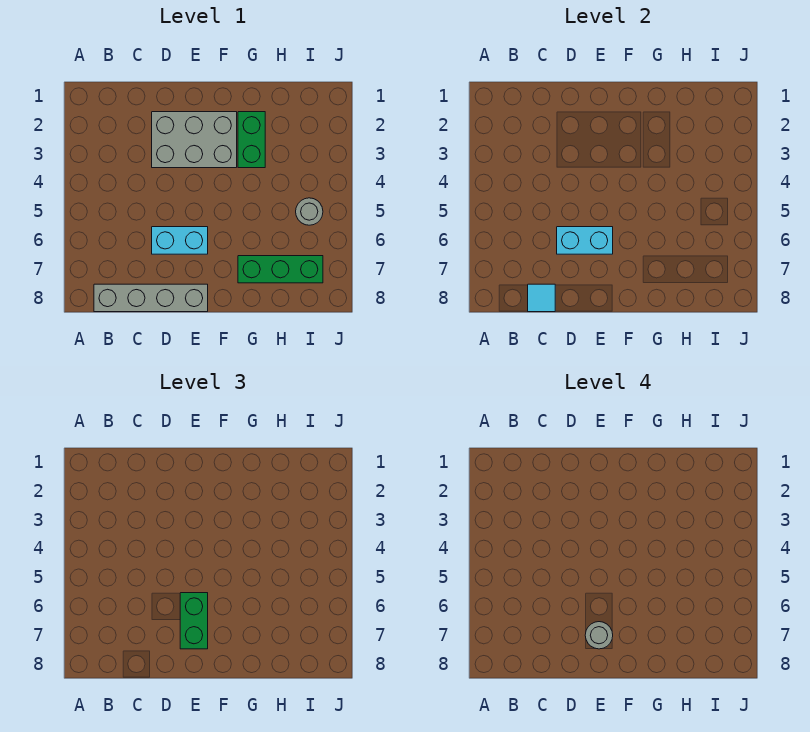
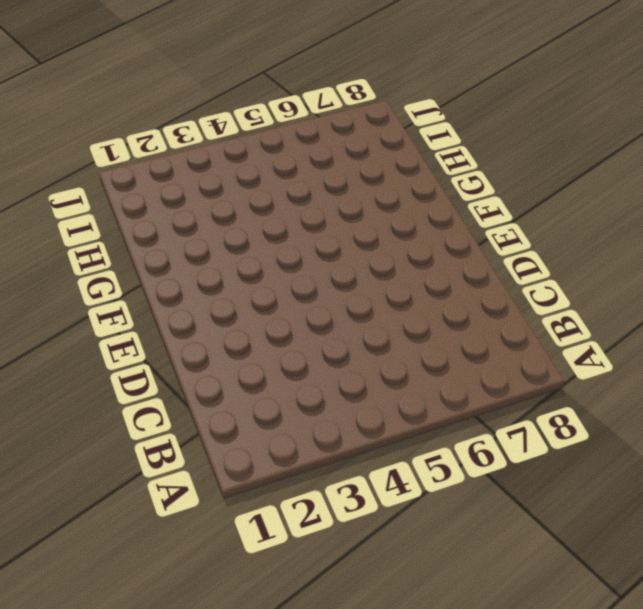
none -> grey 1x4 brick [94,284,208,312]
none -> grey 2x3 brick [152,112,237,168]

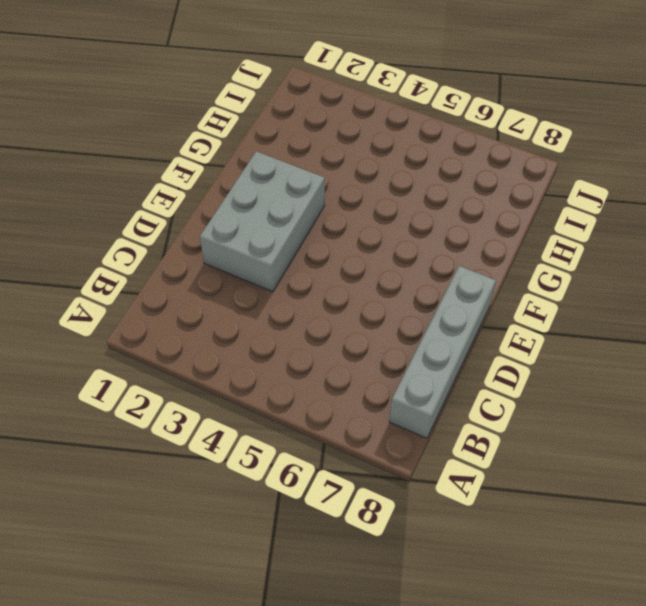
none -> cyan 1x2 brick [152,227,208,254]
none -> green 1x2 brick [238,112,265,168]

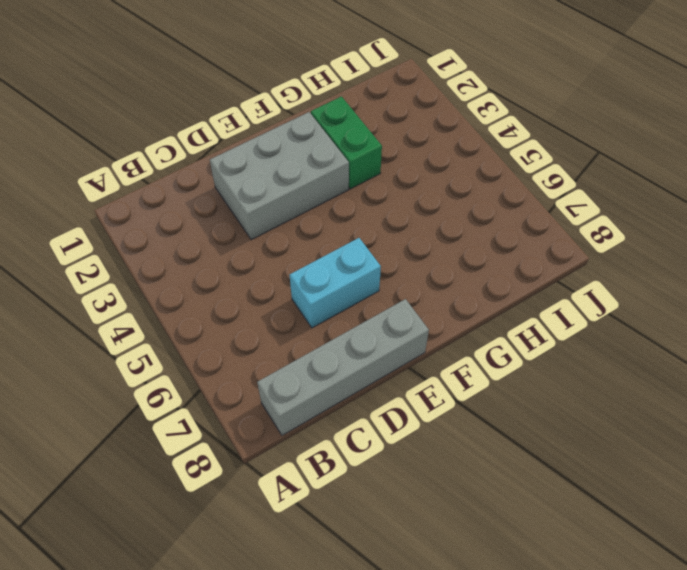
none -> green 1x3 brick [238,256,323,283]
none -> grey 1x1 round brick [296,198,323,225]

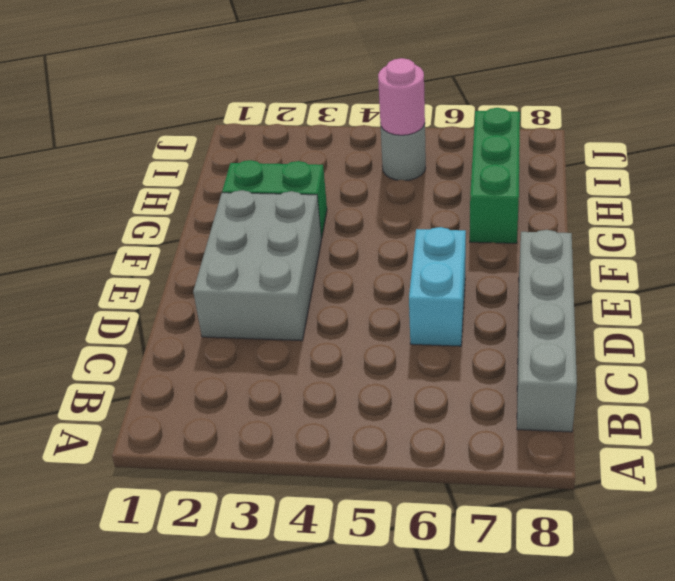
pink 1x1 round brick [378,58,425,135] -> none
none -> cyan 1x1 tile [528,284,555,312]
none -> cyan 1x2 brick [557,227,613,254]

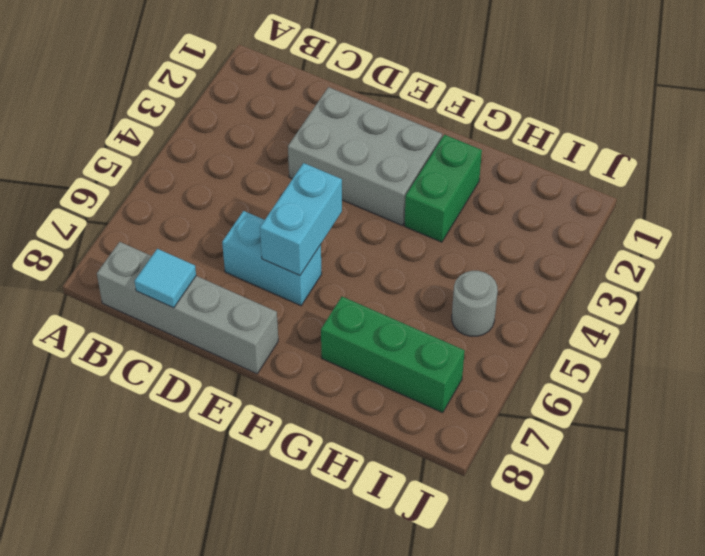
cyan 1x2 brick [260,163,342,275] -> cyan 1x2 brick turned to [557,227,613,254]
none -> green 1x2 brick [180,593,208,649]
none -> grey 1x1 round brick [585,622,613,649]

